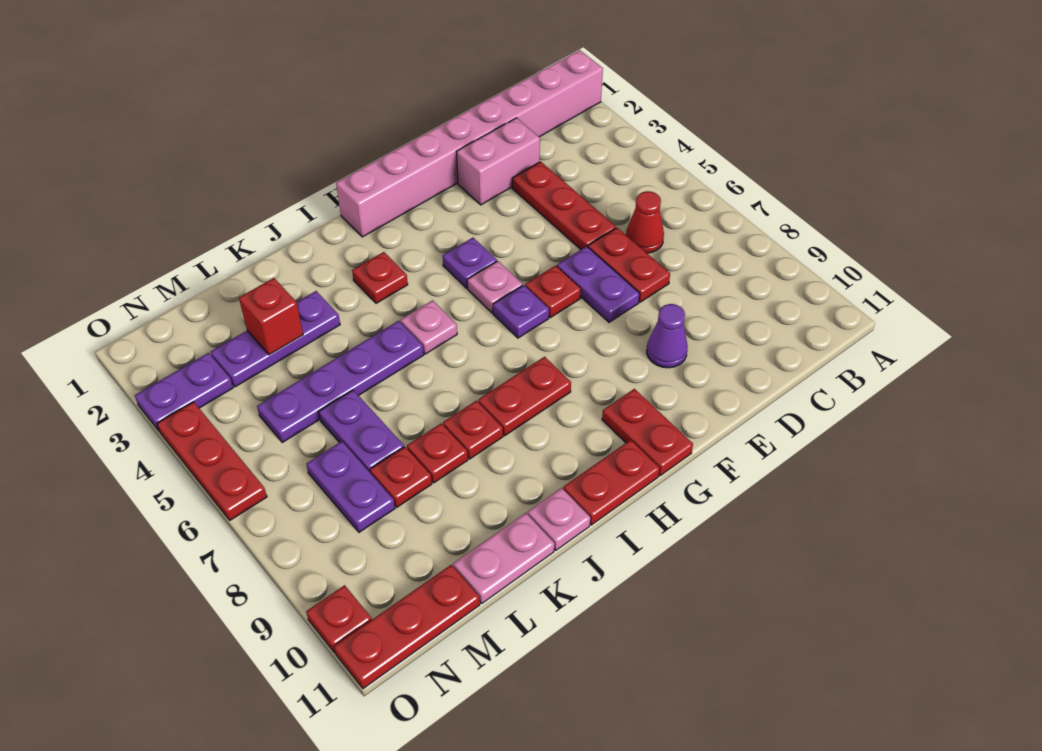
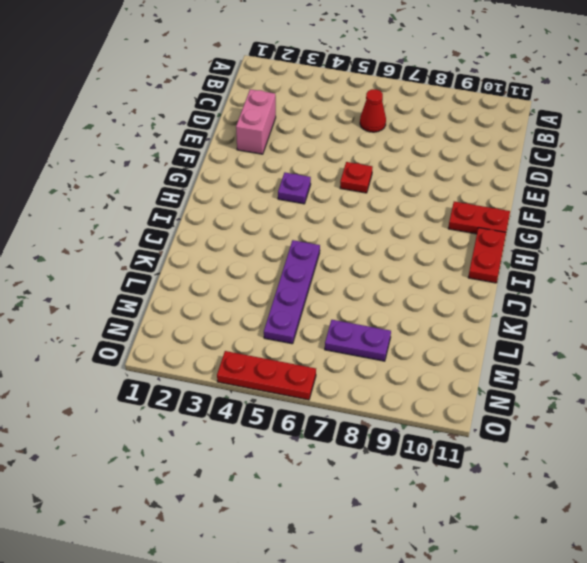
none -> pink 1x8 brick [336,50,603,237]
none -> red 1x3 plate [512,162,616,249]
none -> red 1x2 plate [588,228,670,302]
none -> purple 1x2 plate [557,246,640,322]

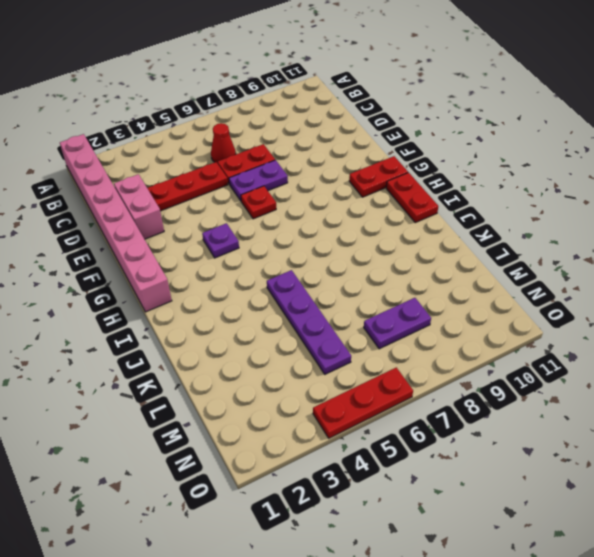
none -> purple 1x1 cone [647,304,688,368]
none -> pink 1x1 plate [467,261,523,313]
none -> purple 1x1 plate [493,285,549,338]
none -> red 1x2 plate [478,357,571,436]

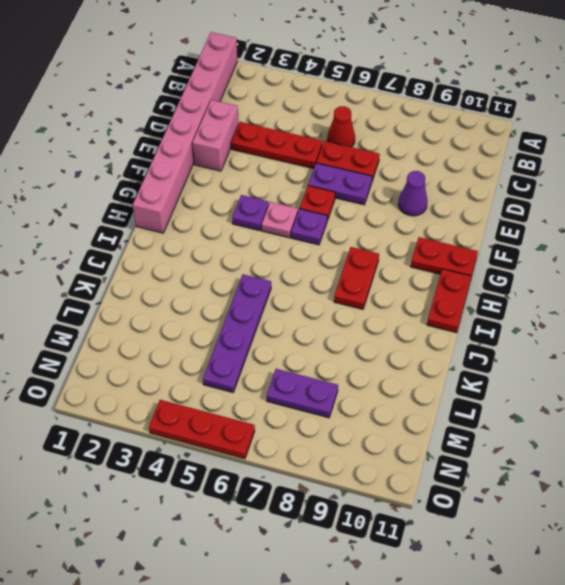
none -> red 1x1 plate [352,252,408,303]
none -> pink 1x1 plate [400,300,457,354]
none -> red 1x1 plate [443,401,503,459]
none -> pink 1x1 plate [528,488,590,550]

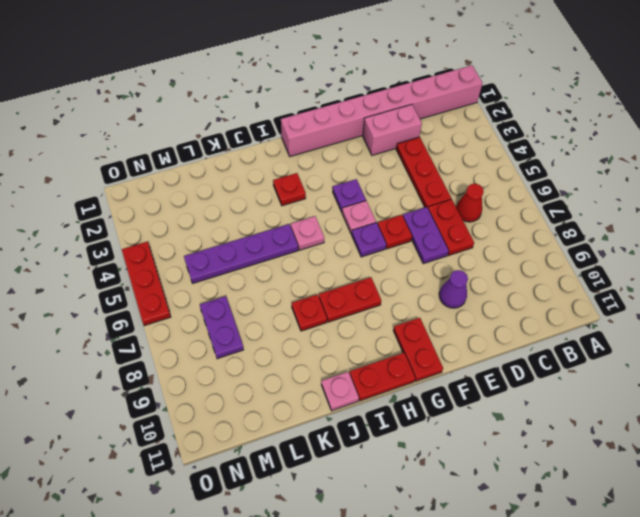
none -> purple 1x3 plate [211,291,340,387]
none -> red 1x1 plate [407,423,468,483]
none -> pink 1x2 plate [453,513,554,603]
none -> purple 1x2 plate [319,390,404,472]

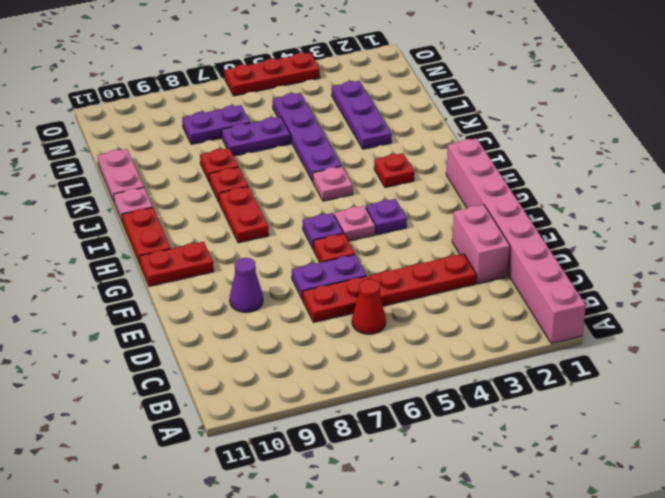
none -> red 1x1 plate [370,447,432,507]
none -> red 1x3 plate [334,565,480,689]
none -> purple 1x2 plate [135,353,233,432]
none -> red 1x1 plate [306,585,372,653]

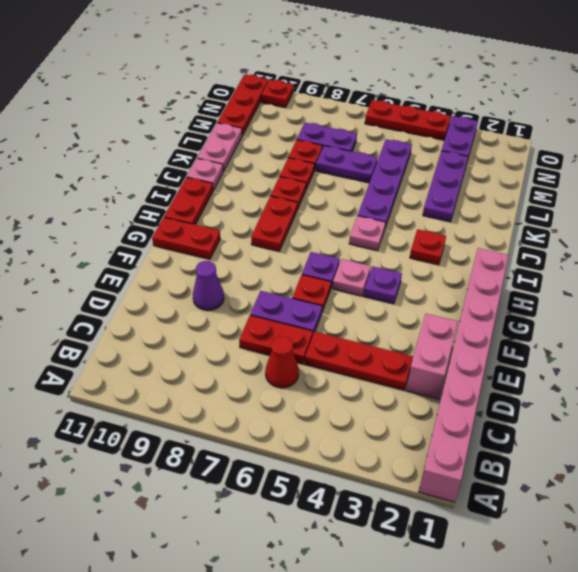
none -> red 1x1 brick [239,278,303,355]

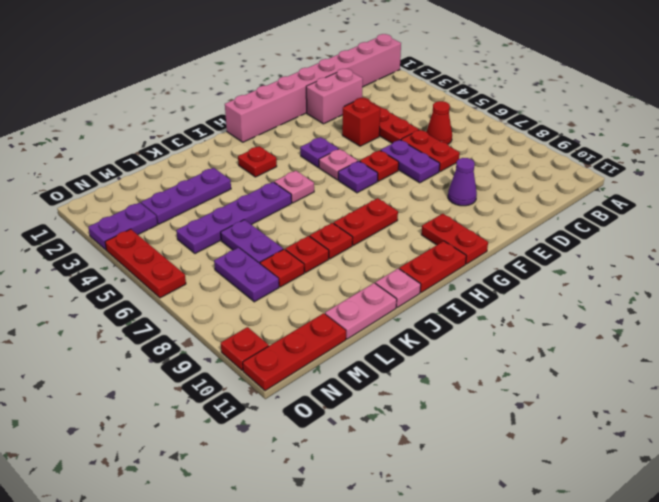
red 1x1 brick [342,99,380,146] -> red 1x1 brick moved to [239,278,303,355]

